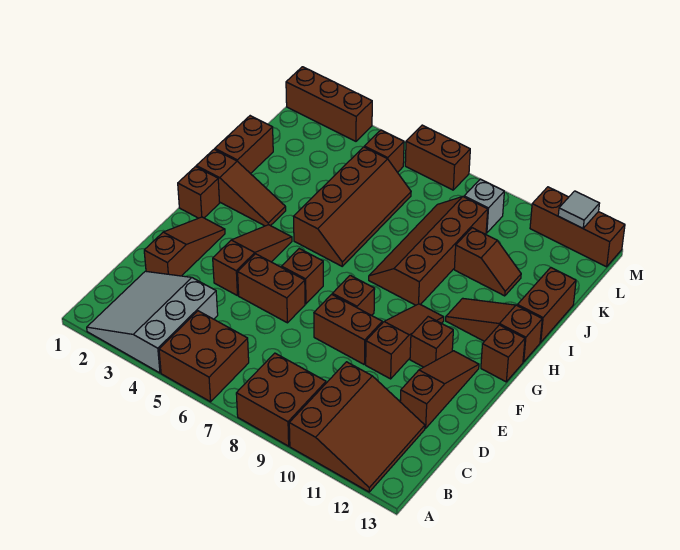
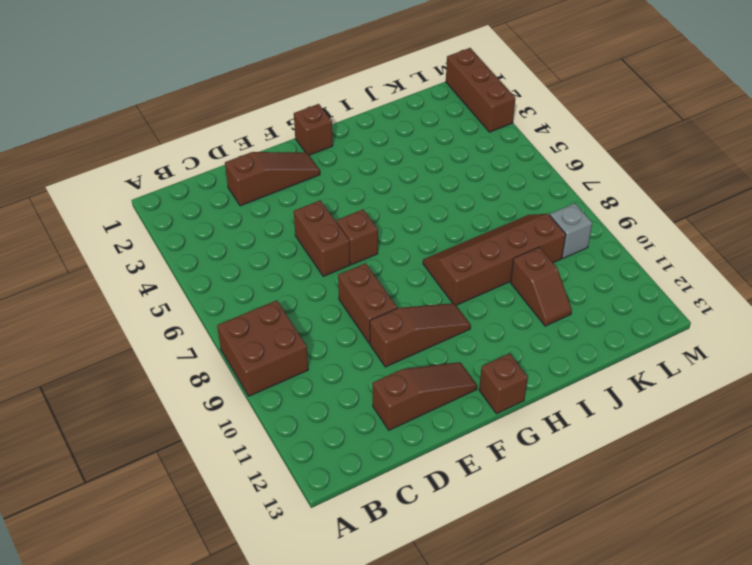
none -> grey 3x3 slope [87,271,218,373]
none -> brown 2x2 brick [159,311,249,402]
none -> brown 3x3 slope [289,362,425,492]

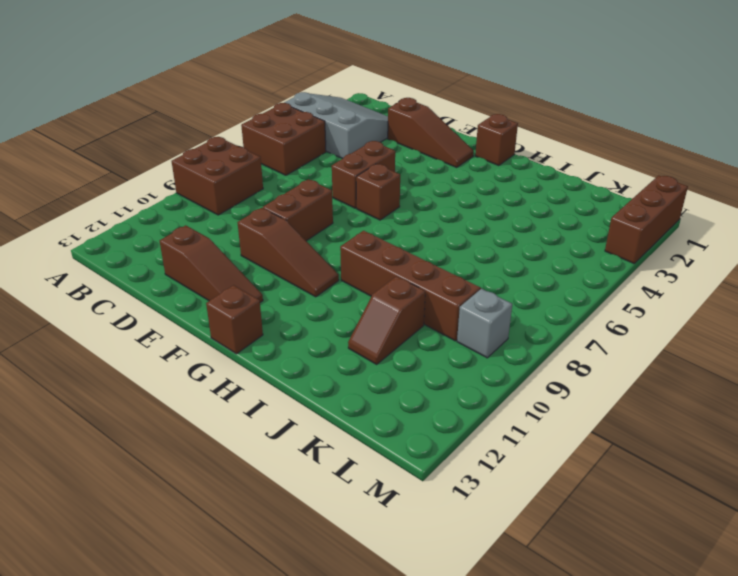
none -> brown 3x3 slope [289,362,425,492]
none -> brown 1x3 slope [213,225,292,296]
none -> brown 1x1 brick [332,275,375,315]

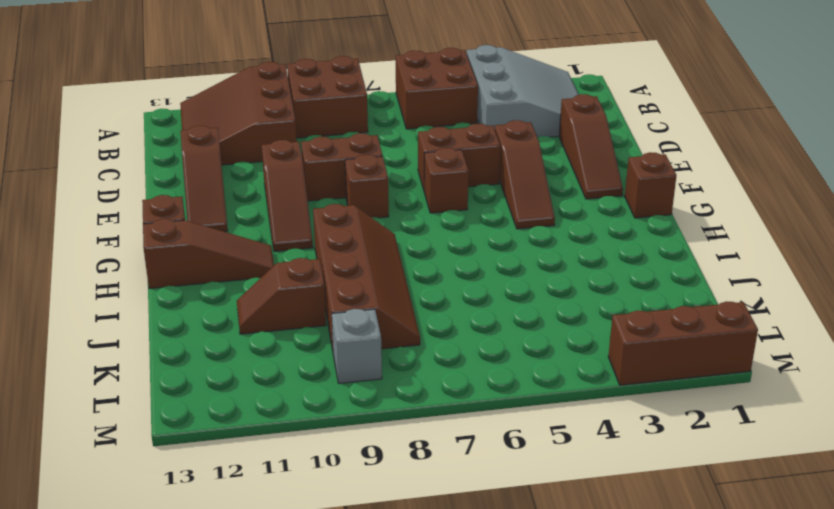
none -> brown 1x1 brick [410,317,453,367]
none -> brown 1x3 slope [196,149,286,226]
none -> brown 2x4 slope [294,147,411,266]

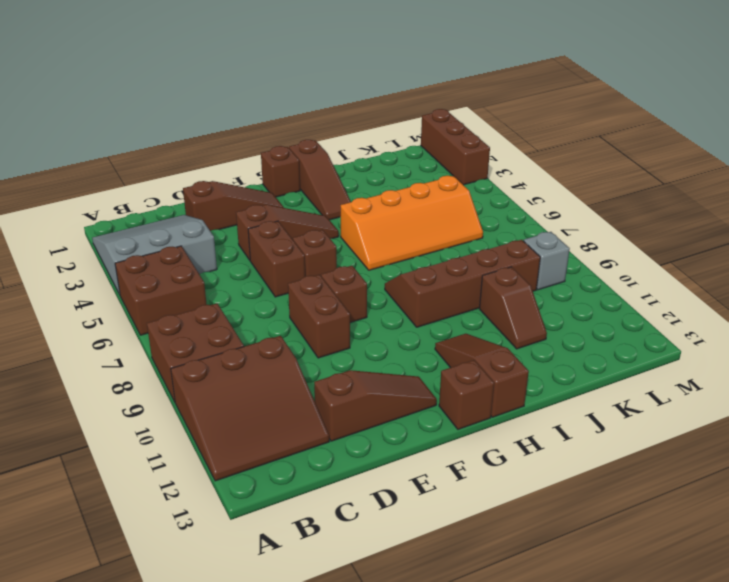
orange 2x4 slope [341,176,483,270] -> brown 2x4 slope [294,147,411,266]
none -> brown 1x3 slope [366,304,444,379]
none -> brown 1x1 brick [410,317,453,367]
none -> brown 1x2 brick [215,116,273,174]

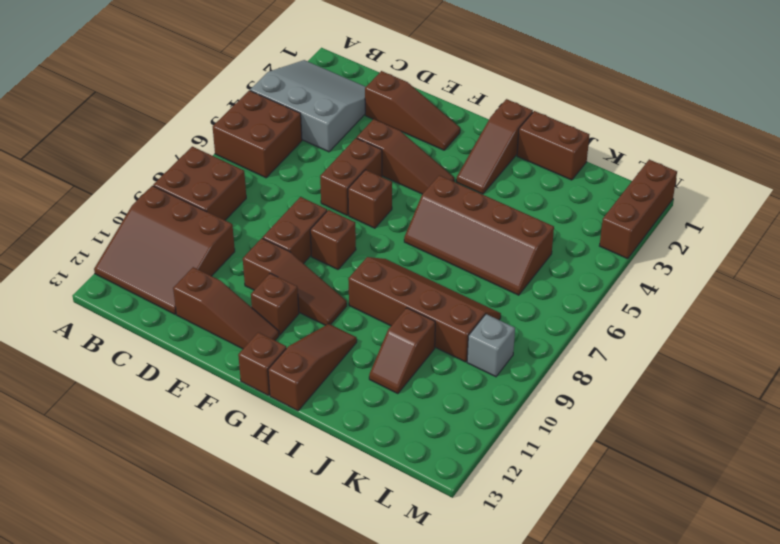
none -> brown 1x1 brick [178,167,220,218]
none -> brown 1x2 brick [517,268,576,342]
none -> brown 1x1 brick [364,130,404,172]

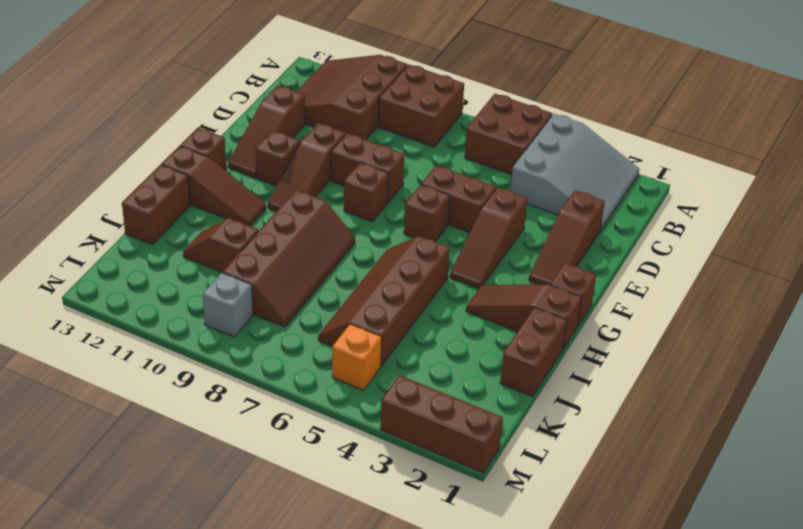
orange 1x1 brick [332,324,382,390] -> brown 1x1 brick [364,130,404,172]
none -> brown 1x2 brick [405,125,470,190]
none -> brown 1x3 brick [530,187,625,267]
none -> grey 1x1 tile [558,191,600,228]

